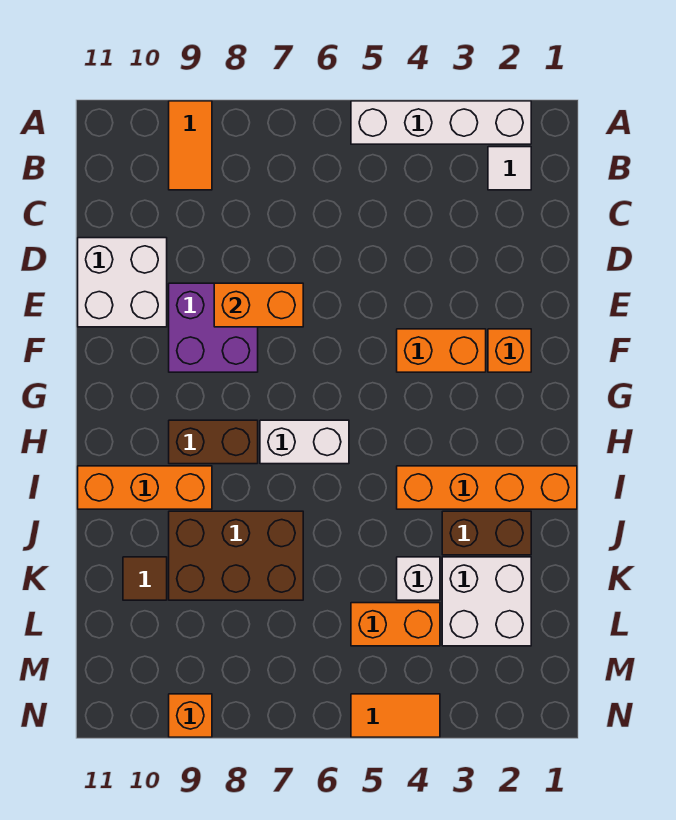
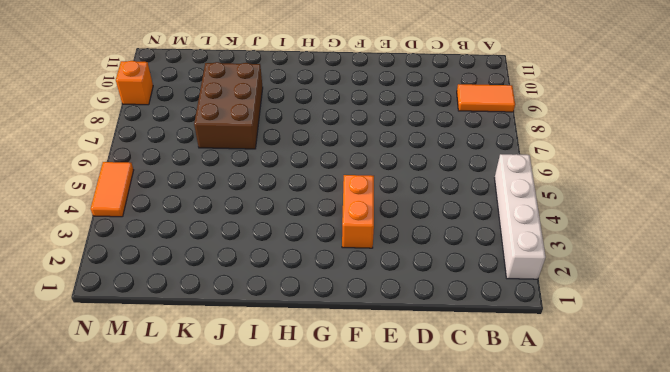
none -> white 1x1 tile [488,147,531,190]
none -> white 2x2 brick [78,238,167,327]
none -> purple 2x2 brick [169,283,258,372]

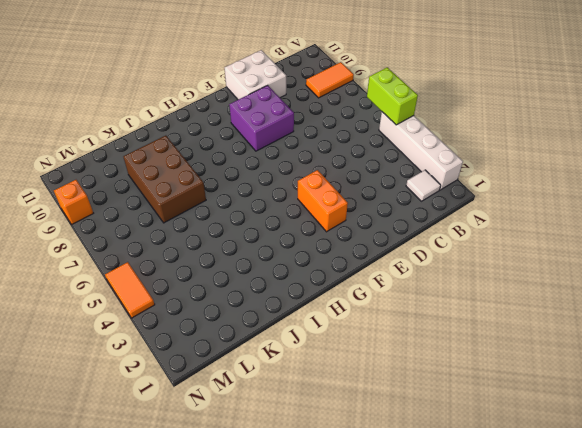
lime 1x2 brick [367,67,418,125] -> none
none -> orange 1x1 brick [488,329,531,372]
none -> white 1x2 brick [260,420,349,464]
none -> brown 1x2 brick [169,420,258,464]

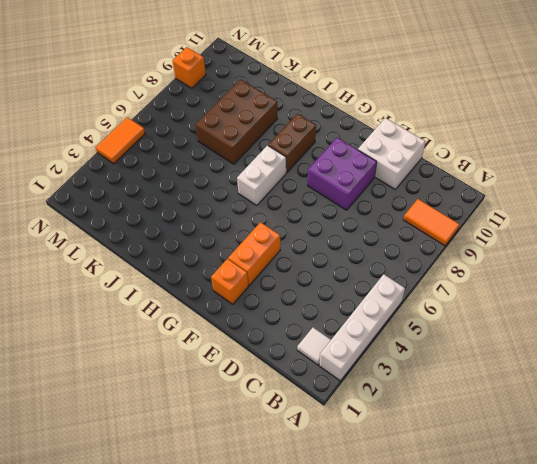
none -> orange 1x4 brick [397,466,577,509]
none -> orange 1x3 brick [78,466,212,509]
none -> brown 1x2 brick [442,511,531,555]

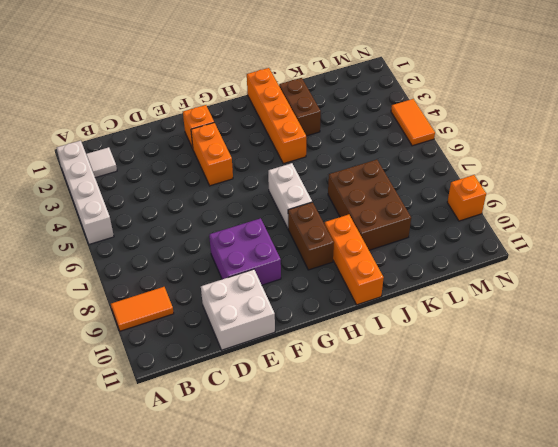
none -> white 2x2 brick [442,557,531,646]
none -> white 1x1 brick [397,557,440,600]
none -> brown 1x1 tile [123,557,167,600]

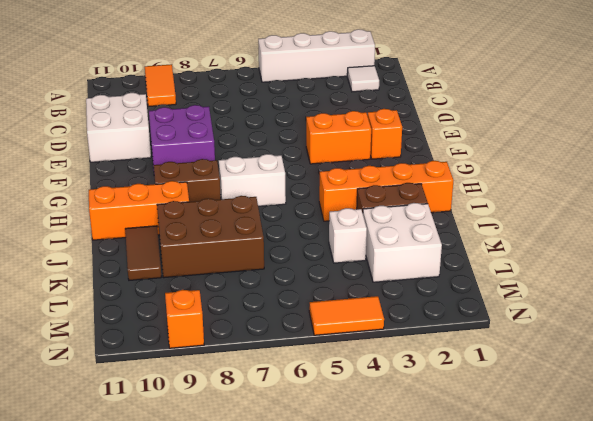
brown 1x2 tile [125,226,161,280] -> brown 1x1 tile [123,557,167,600]
none -> orange 1x2 brick [351,603,440,646]
none -> orange 1x2 brick [214,283,303,327]

